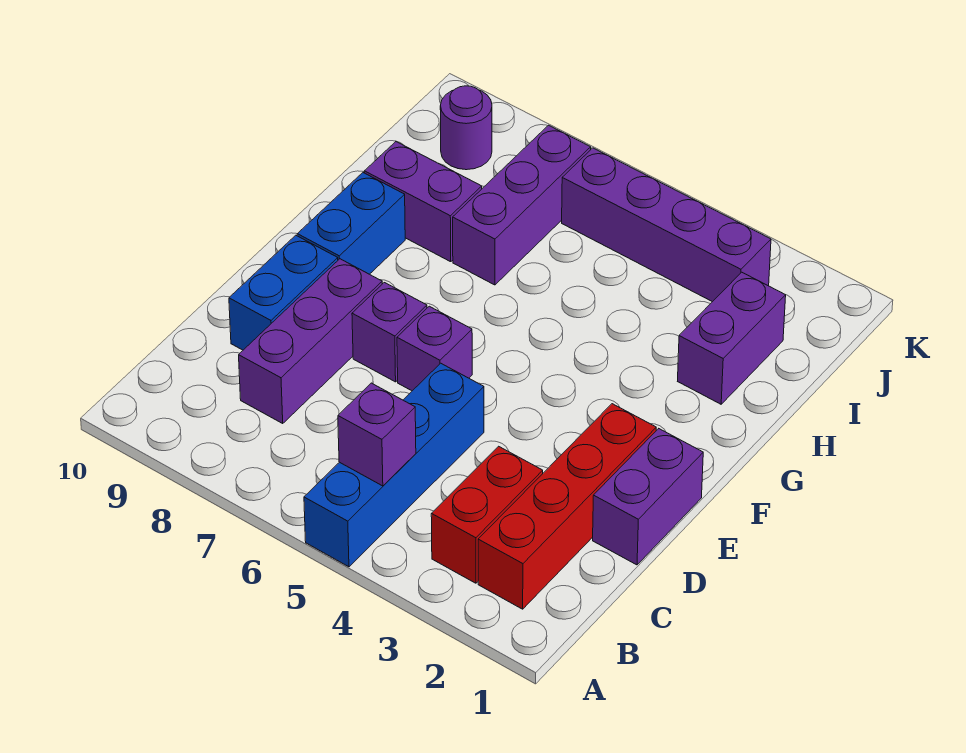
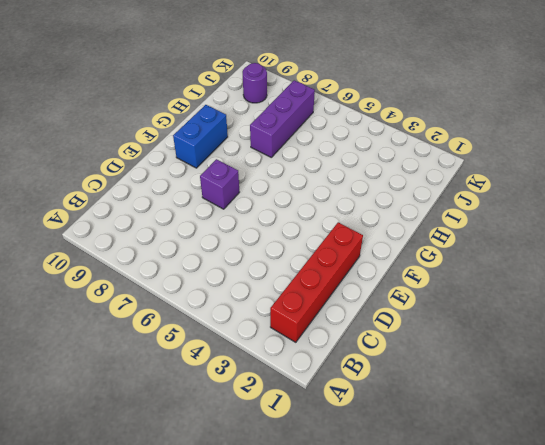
none -> blue 1x4 brick [304,363,484,567]
none -> red 1x2 brick [431,446,543,583]
none -> purple 1x3 brick [239,259,382,423]

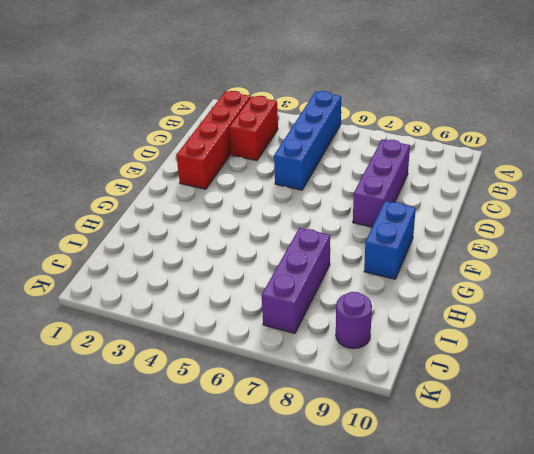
none -> purple 1x2 brick [593,429,703,565]
none -> blue 1x2 brick [229,235,338,350]
none -> purple 1x1 brick [397,306,472,391]

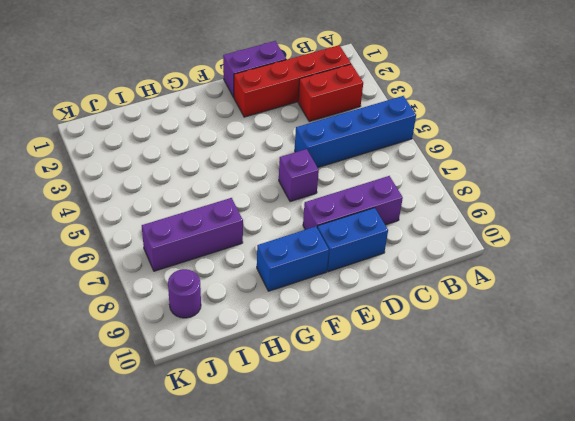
none -> purple 1x1 brick [352,283,427,382]
none -> purple 1x2 brick [678,272,786,404]
none -> purple 1x2 brick [364,142,482,262]

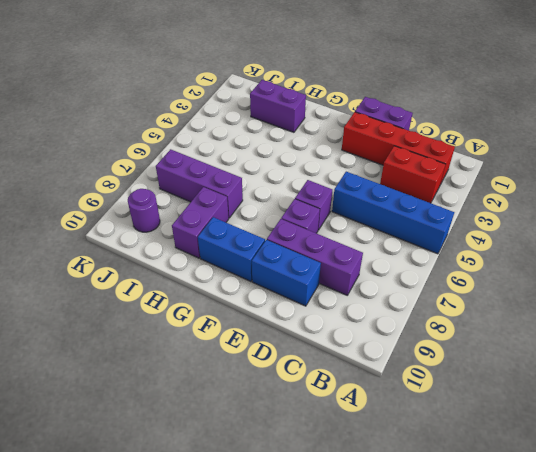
none -> purple 1x4 brick [562,148,771,302]
none -> purple 1x1 brick [338,383,416,486]

